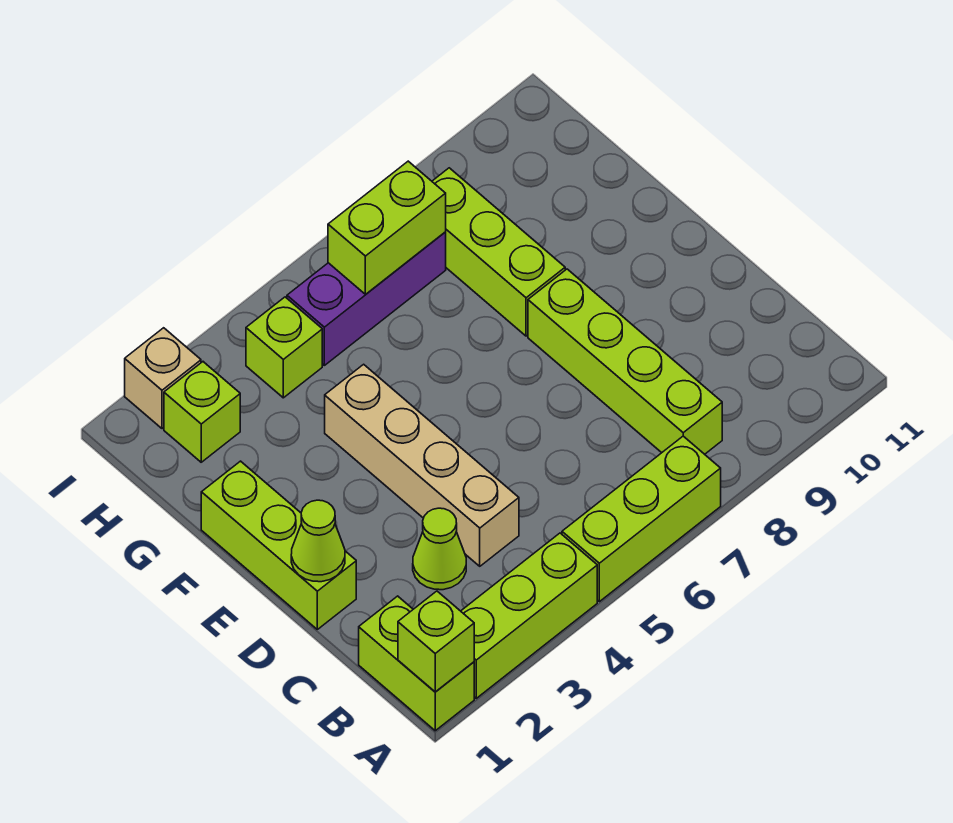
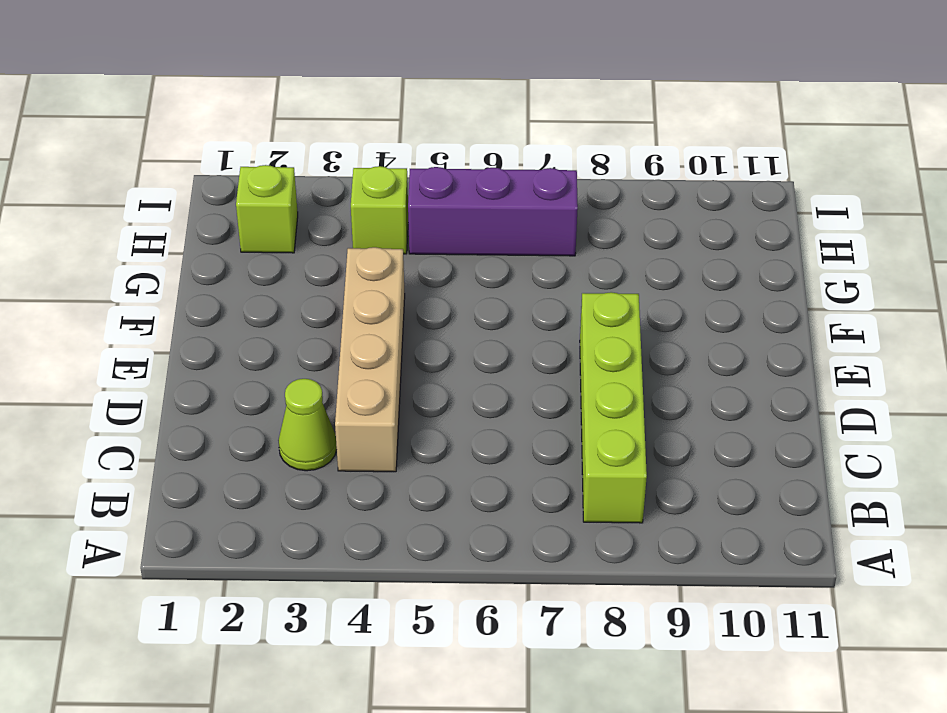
none -> lime 1x2 brick [359,596,474,731]
none -> lime 1x3 brick [461,533,597,698]
none -> lime 1x3 brick [562,436,721,602]

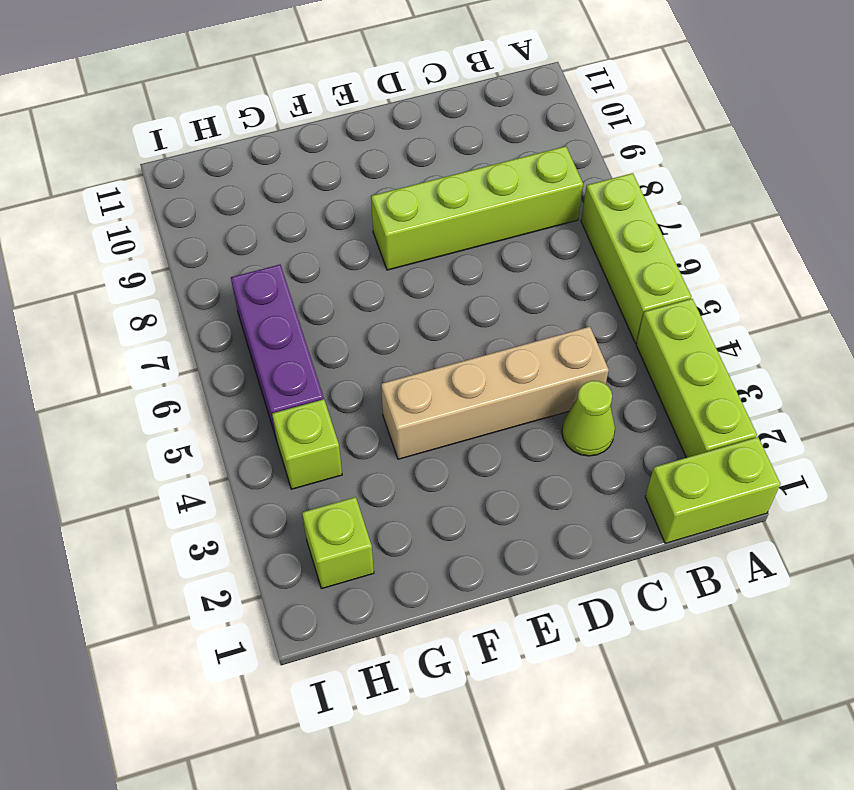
none -> lime 1x3 brick [201,461,356,629]
none -> lime 1x3 brick [432,168,565,336]
none -> tan 1x1 brick [125,328,201,429]

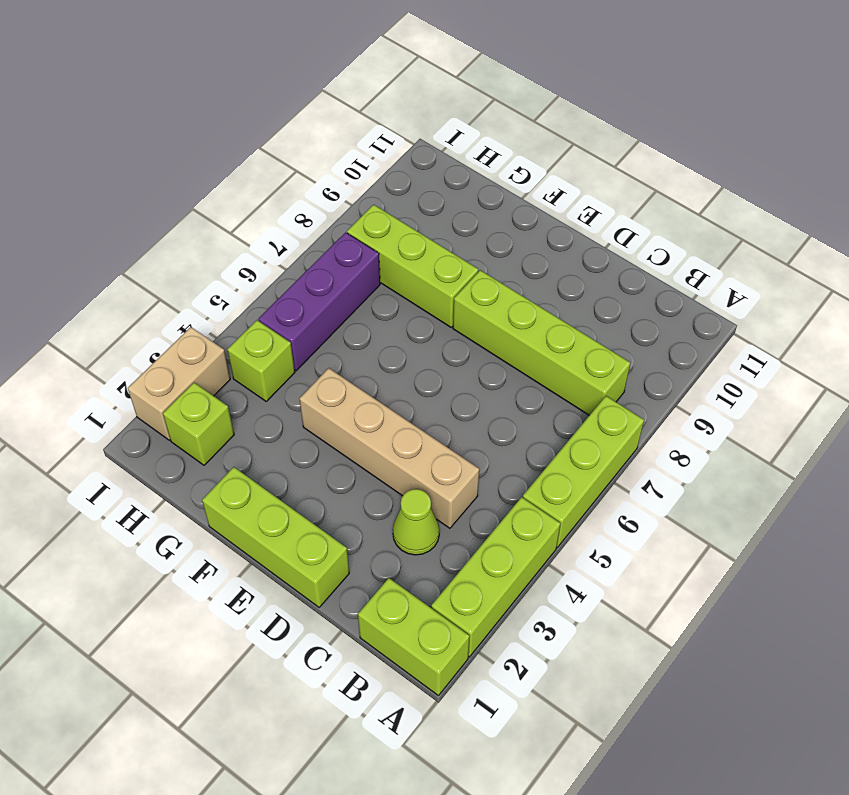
tan 1x2 brick [128,327,230,440] -> tan 1x1 brick [125,328,201,429]
none -> lime 1x1 brick [398,591,474,692]
none -> lime 1x1 cone [291,500,345,582]
none -> lime 1x2 brick [328,161,446,294]

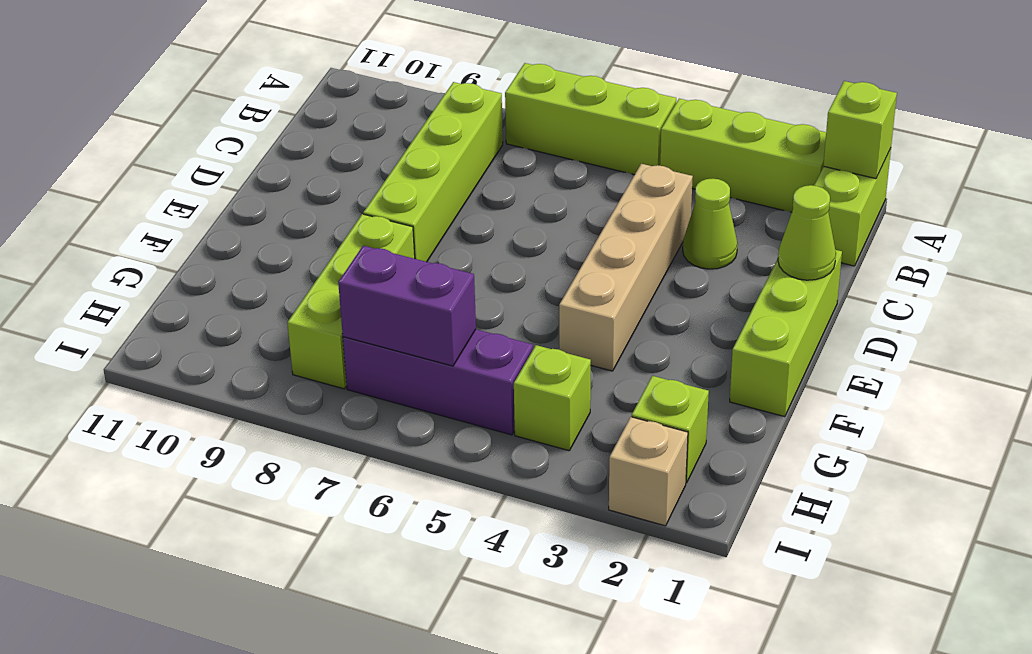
purple 1x2 brick [338,246,476,366] -> lime 1x2 brick [328,161,446,294]

